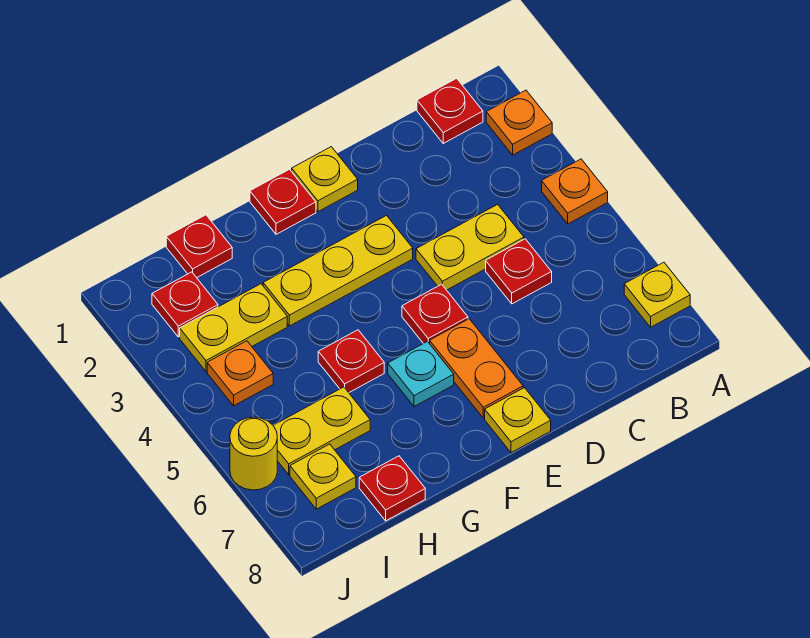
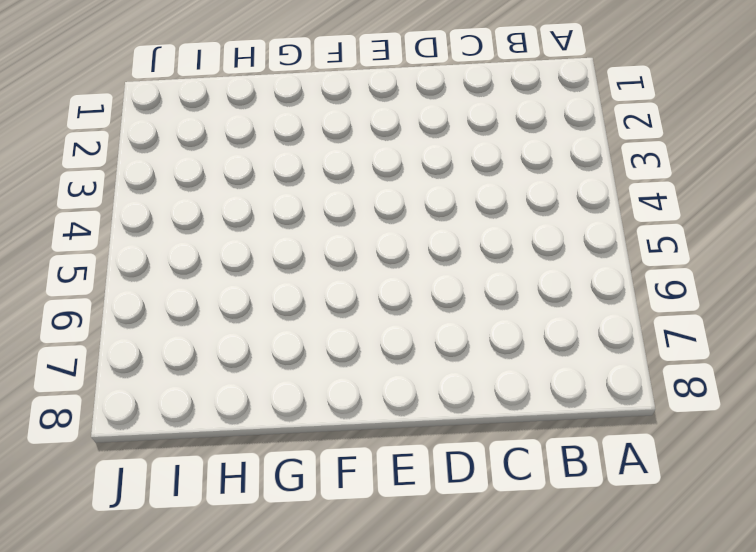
none -> orange 1x1 plate [486,90,552,155]
none -> orange 1x1 plate [542,159,608,224]
none -> yellow 1x1 plate [624,262,690,327]

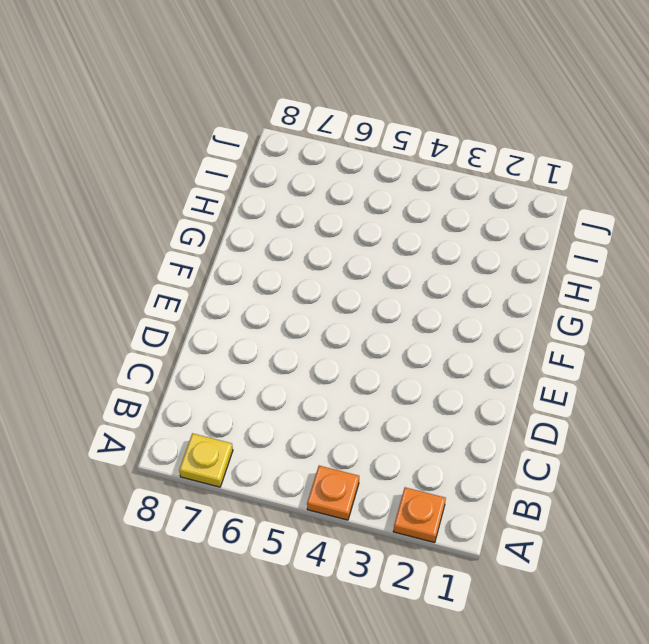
none -> red 1x1 plate [417,78,483,143]
none -> yellow 1x2 plate [416,204,524,290]
none -> red 1x1 plate [486,239,552,304]

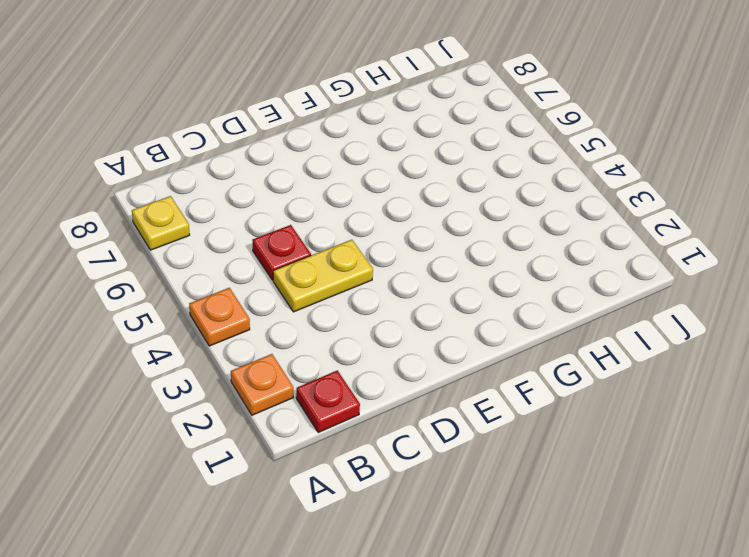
none -> yellow 1x1 plate [292,147,358,212]
none -> yellow 1x3 plate [263,216,413,326]
none -> red 1x1 plate [402,284,468,344]

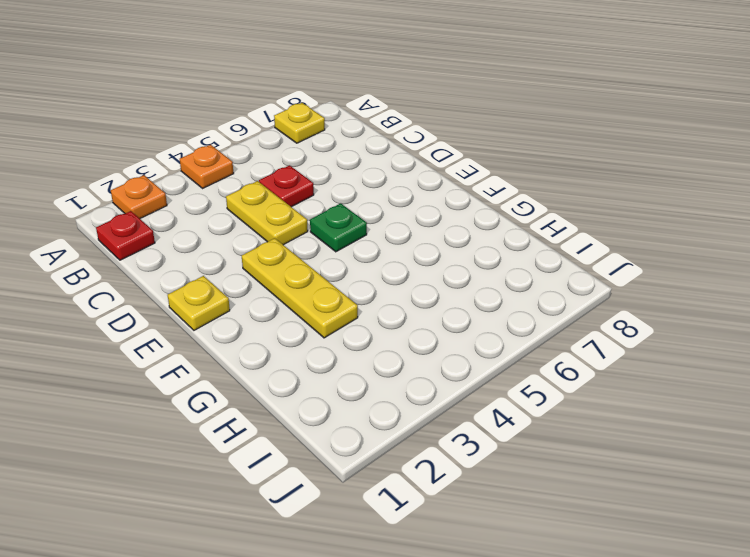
green 1x1 plate [310,203,367,252] -> red 1x1 plate [402,284,468,344]
none -> orange 1x2 plate [430,319,523,418]
none -> yellow 1x1 plate [485,388,551,453]
none -> red 1x1 plate [250,169,316,234]

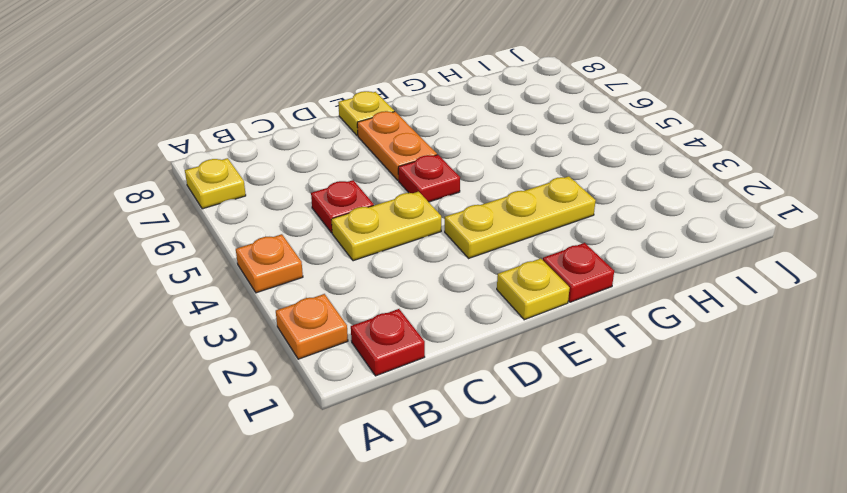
none -> cyan 1x1 plate [388,342,454,407]
none -> red 1x1 plate [318,330,384,392]
none -> red 1x1 plate [166,215,232,278]

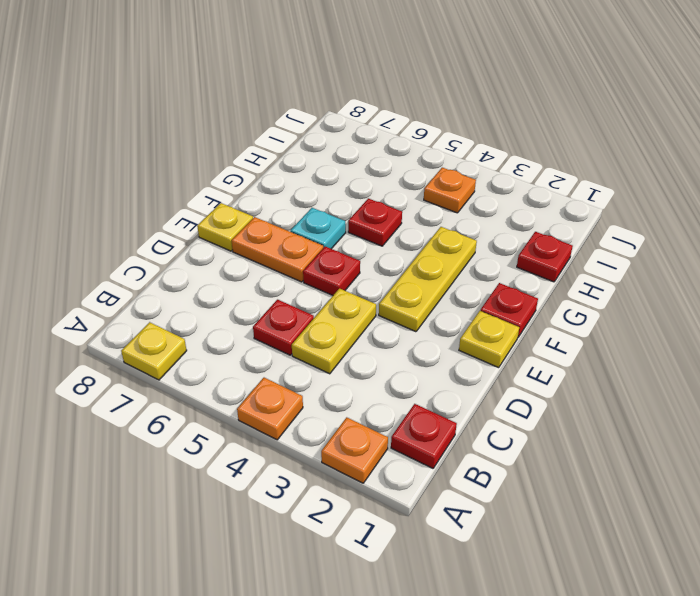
none -> yellow 1x2 plate [180,284,287,371]
none -> yellow 1x2 plate [273,387,370,475]
none -> red 1x1 plate [359,456,425,521]

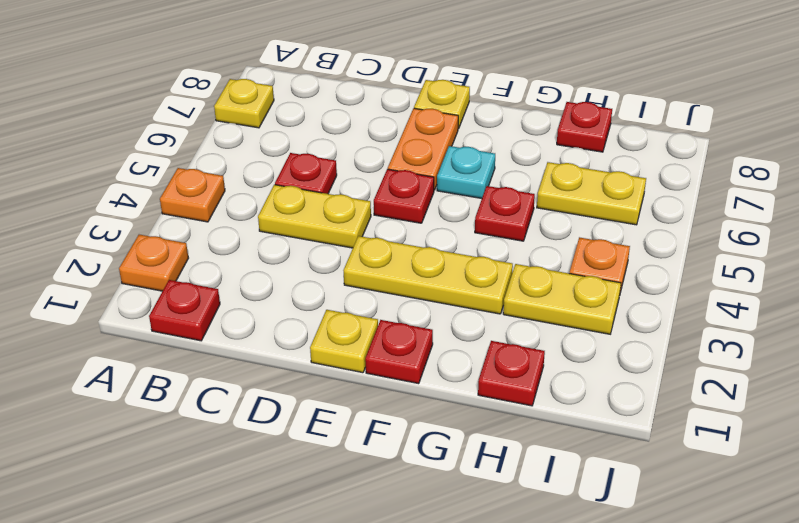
none -> red 1x1 plate [152,272,218,337]
none -> yellow 1x1 plate [290,444,356,509]
none -> yellow 1x1 round brick [230,417,277,490]

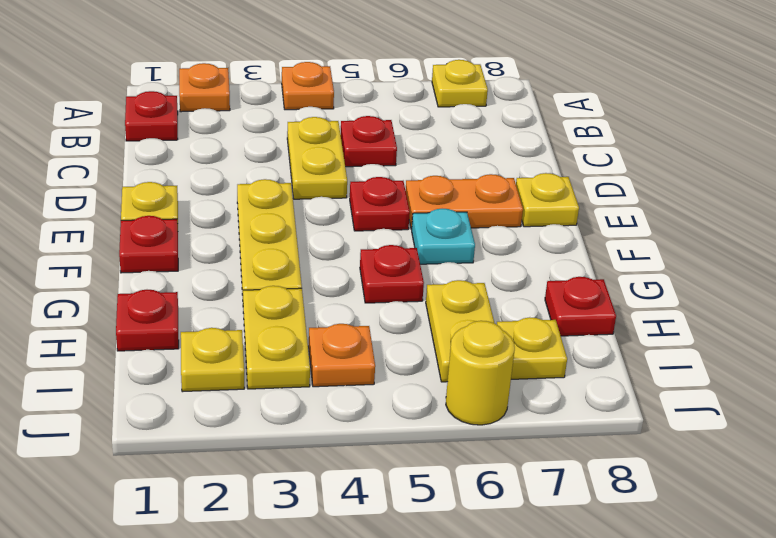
yellow 1x1 plate [181,328,244,392] -> red 1x1 plate [152,272,218,337]

